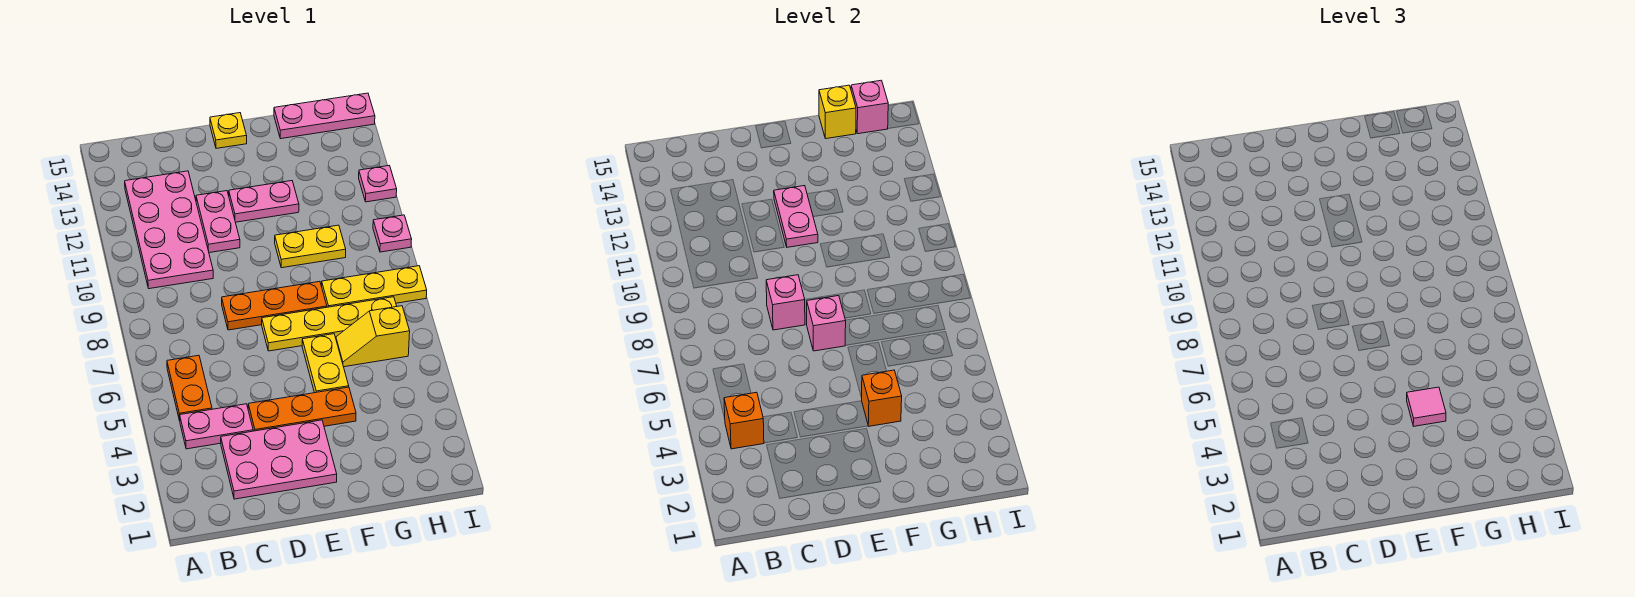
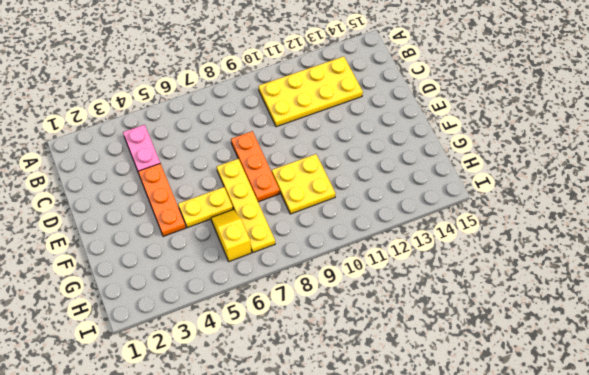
yellow 2x4 plate [259,57,363,127] -> pink 2x4 plate [125,171,213,289]
yellow 2x2 plate [272,154,336,214] -> yellow 1x2 plate [275,225,346,268]
none -> orange 1x2 plate [167,355,212,421]
none -> pink 2x3 plate [221,420,337,499]
none -> pink 1x2 plate [196,191,240,253]

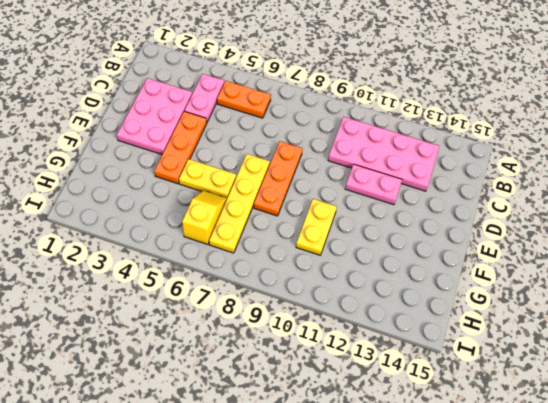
none -> pink 1x2 plate [229,181,299,222]
none -> yellow 1x1 plate [210,113,247,148]
none -> yellow 1x3 plate [322,266,427,307]

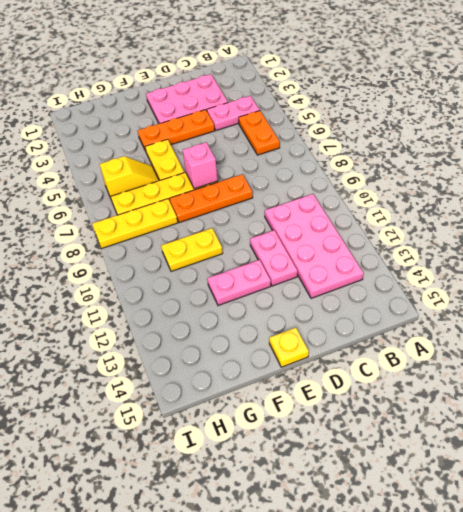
none -> pink 1x3 plate [274,93,375,139]
none -> pink 1x1 plate [373,215,412,252]
none -> pink 1x1 plate [359,166,397,202]

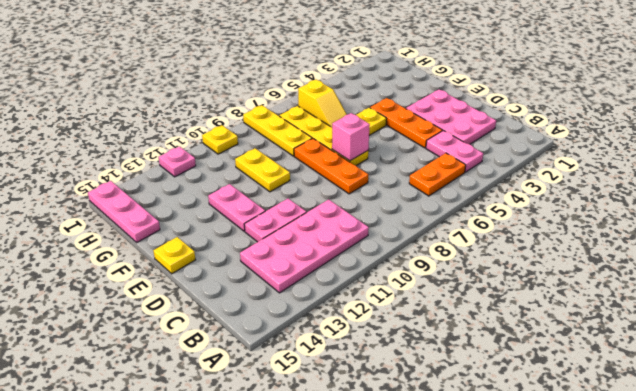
yellow 1x1 plate [202,125,238,154] -> pink 1x1 plate [373,215,412,252]
none -> orange 1x1 brick [724,392,764,449]
none -> pink 1x1 brick [766,275,805,330]
none -> pink 1x2 plate [774,186,818,247]

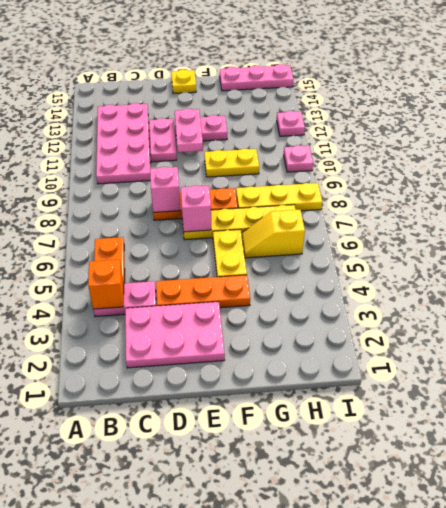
none -> orange 1x1 brick [862,370,902,426]
none -> yellow 1x1 brick [819,85,856,139]
none -> pink 1x1 brick [851,80,888,134]

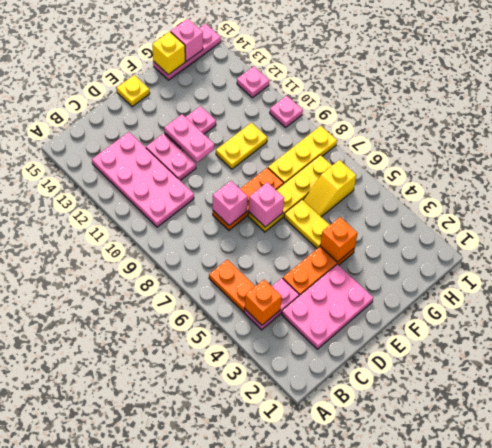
none -> pink 1x1 tile [1407,387,1446,426]

